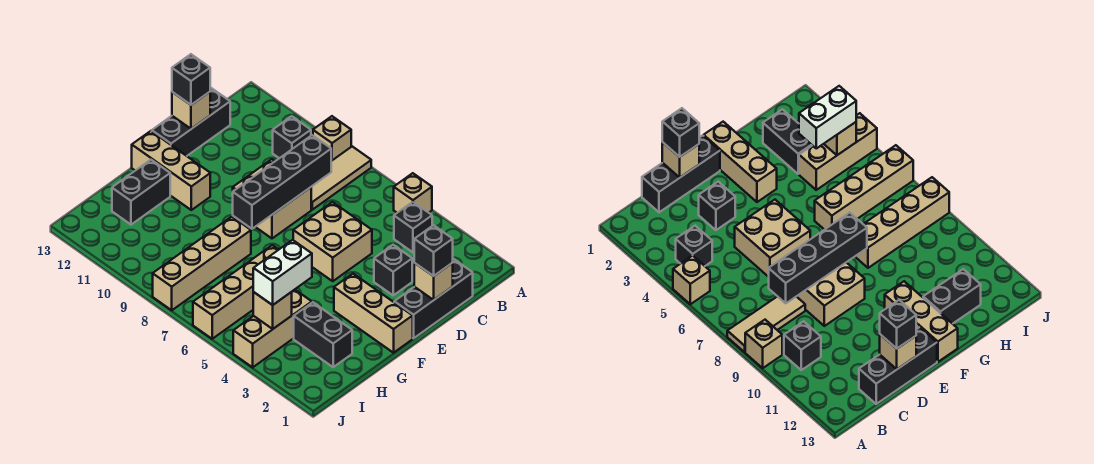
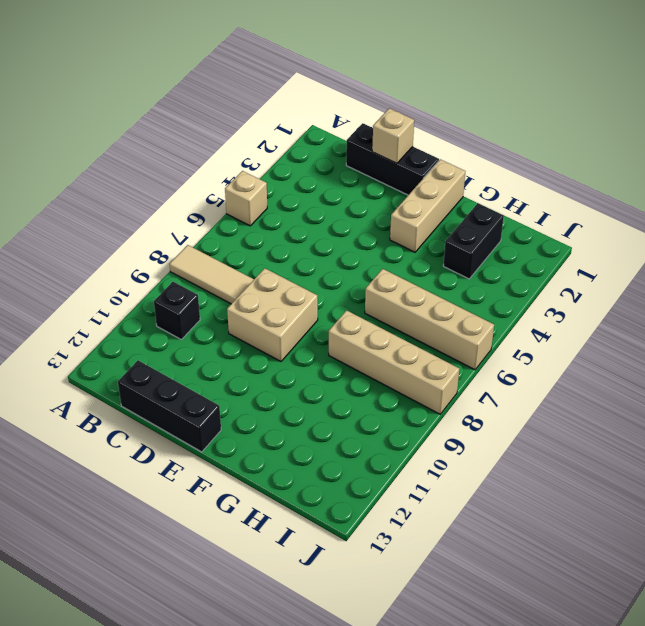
none -> tan 1x1 brick [313,116,351,161]
none -> black 1x1 brick [394,202,432,252]
none -> black 1x1 brick [374,245,412,295]

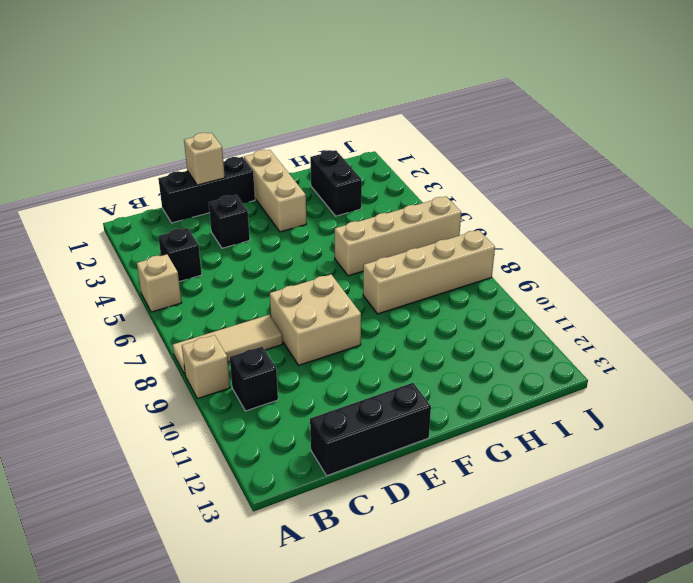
none -> tan 2x2 brick [293,202,372,281]
none -> tan 1x3 brick [132,131,210,210]
none -> black 1x2 brick [112,160,170,225]

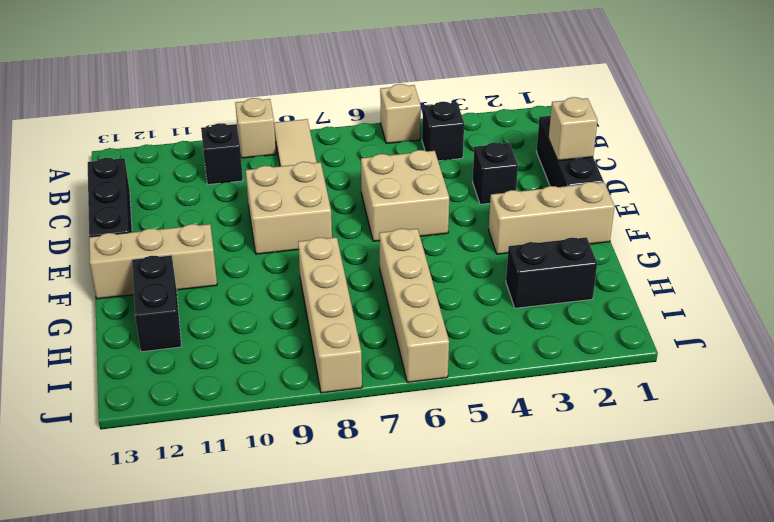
none -> tan 1x3 brick [233,290,312,367]
none -> black 1x4 brick [233,135,331,229]
none -> tan 1x1 brick [172,92,210,129]

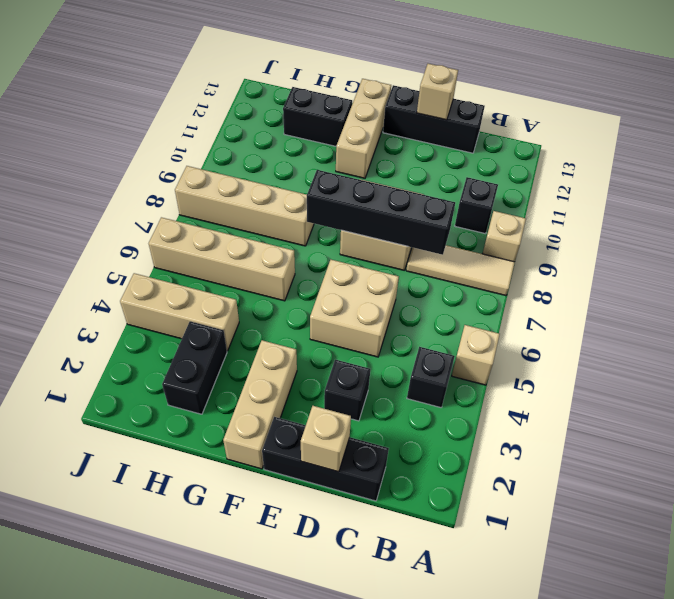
none -> tan 1x1 brick [253,292,292,329]
none -> black 1x1 brick [414,225,453,276]
none -> black 1x1 brick [172,54,210,105]

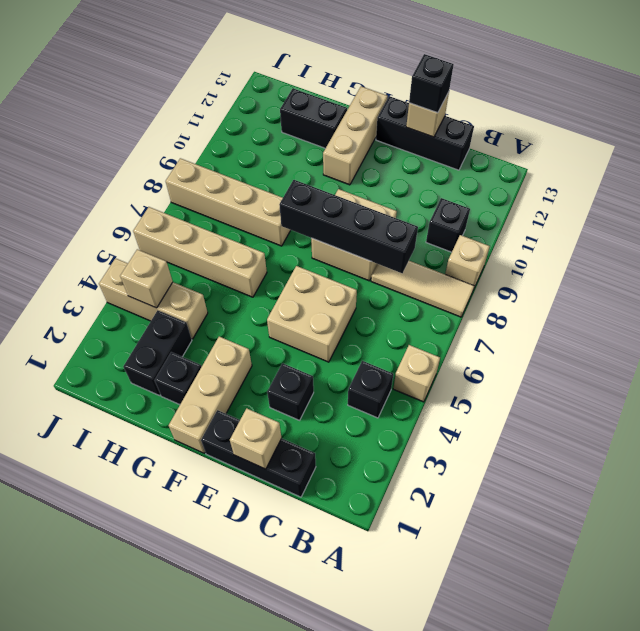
black 1x1 brick [155,352,201,405] -> black 1x1 brick moved to [414,225,453,276]
none -> white 1x2 brick [253,240,312,305]

